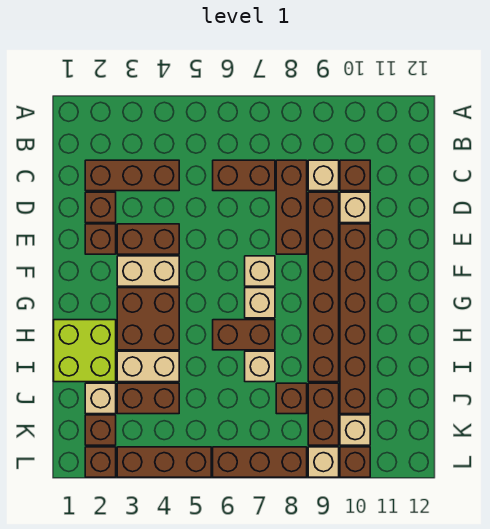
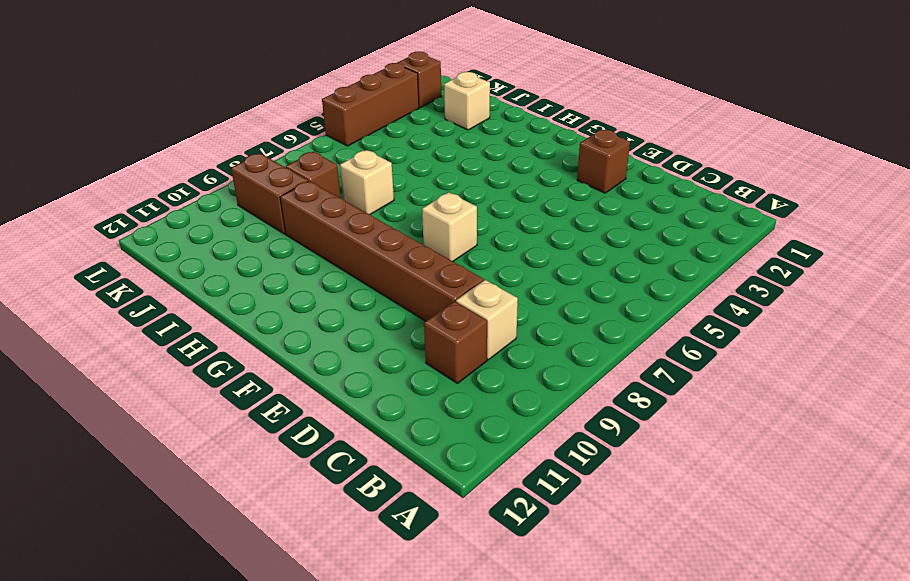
none -> brown 1x3 brick [85,160,179,191]
none -> brown 1x2 brick [213,160,275,191]
none -> brown 1x3 brick [276,160,307,254]
none -> brown 1x1 brick [85,192,116,223]

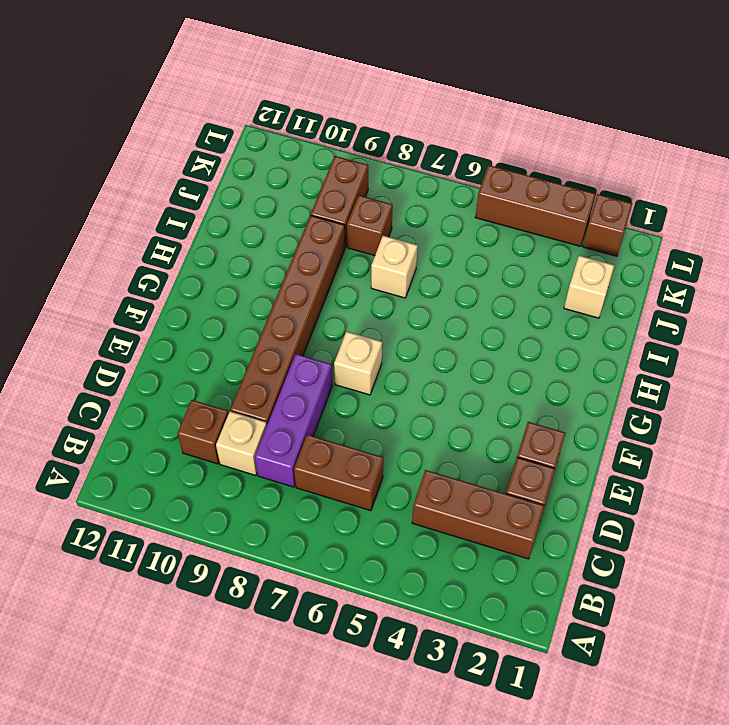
purple 1x3 brick [255,354,332,487] -> brown 1x3 brick [276,160,307,254]
none -> tan 1x1 brick [340,192,370,223]
none -> brown 1x2 brick [117,224,179,254]
none -> brown 1x6 brick [340,224,370,414]
none -> tan 1x2 brick [117,256,179,286]

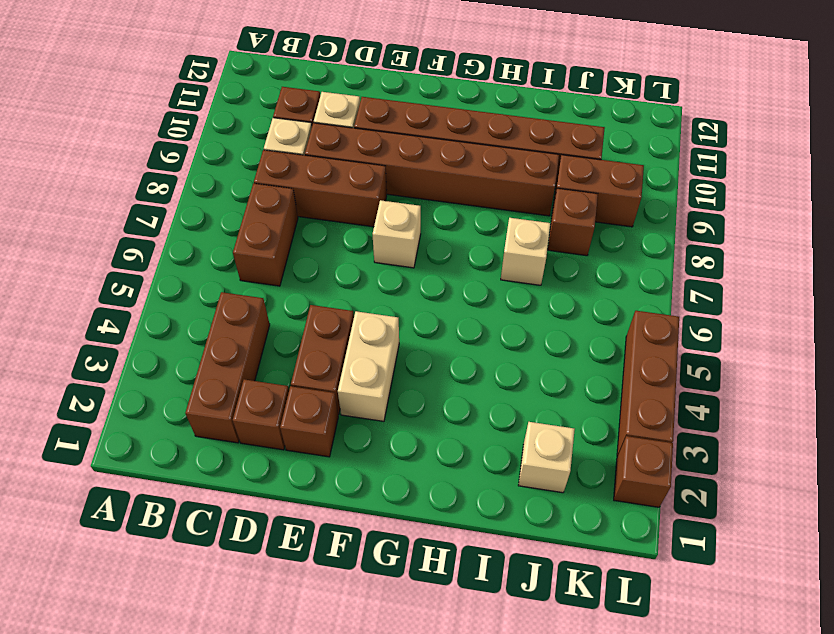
none -> brown 2x2 brick [117,288,179,350]
none -> tan 1x1 brick [245,288,275,318]
none -> lime 2x2 brick [54,320,116,382]
none -> brown 1x2 brick [213,320,275,350]

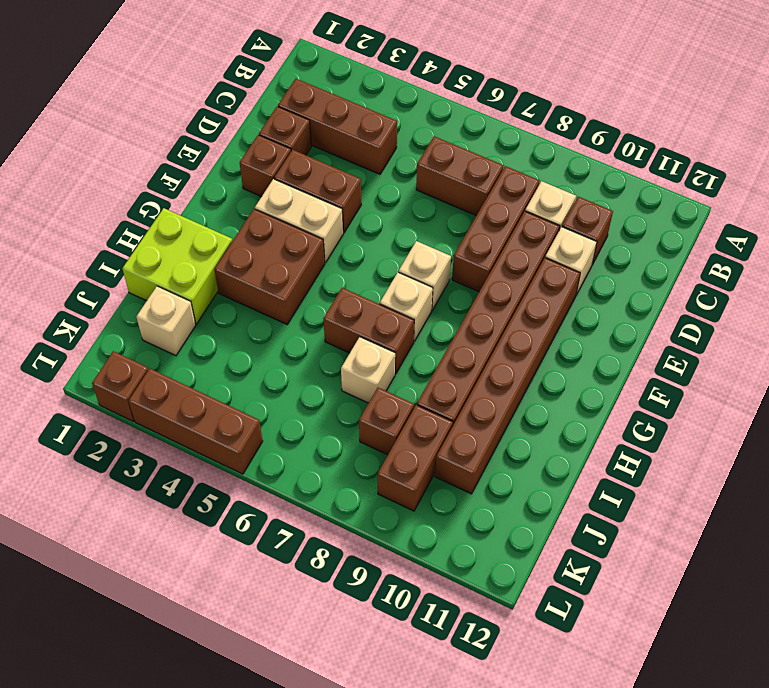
none -> tan 1x2 brick [117,351,179,382]
none -> brown 1x2 brick [117,383,179,414]
none -> brown 1x1 brick [85,415,116,445]
none -> tan 1x1 brick [340,415,370,445]

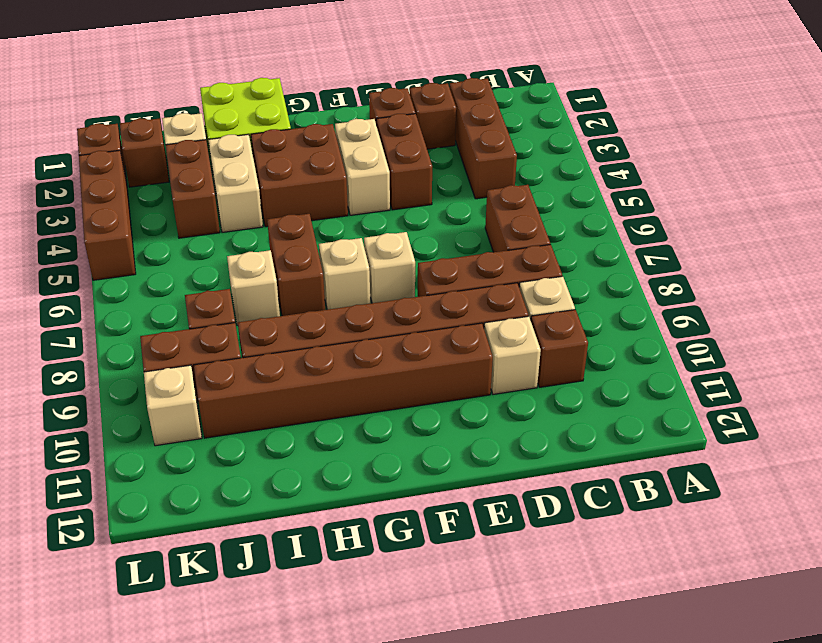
none -> brown 1x3 brick [213,447,307,477]
none -> tan 1x1 brick [308,447,339,477]
none -> brown 1x1 brick [340,447,370,477]

